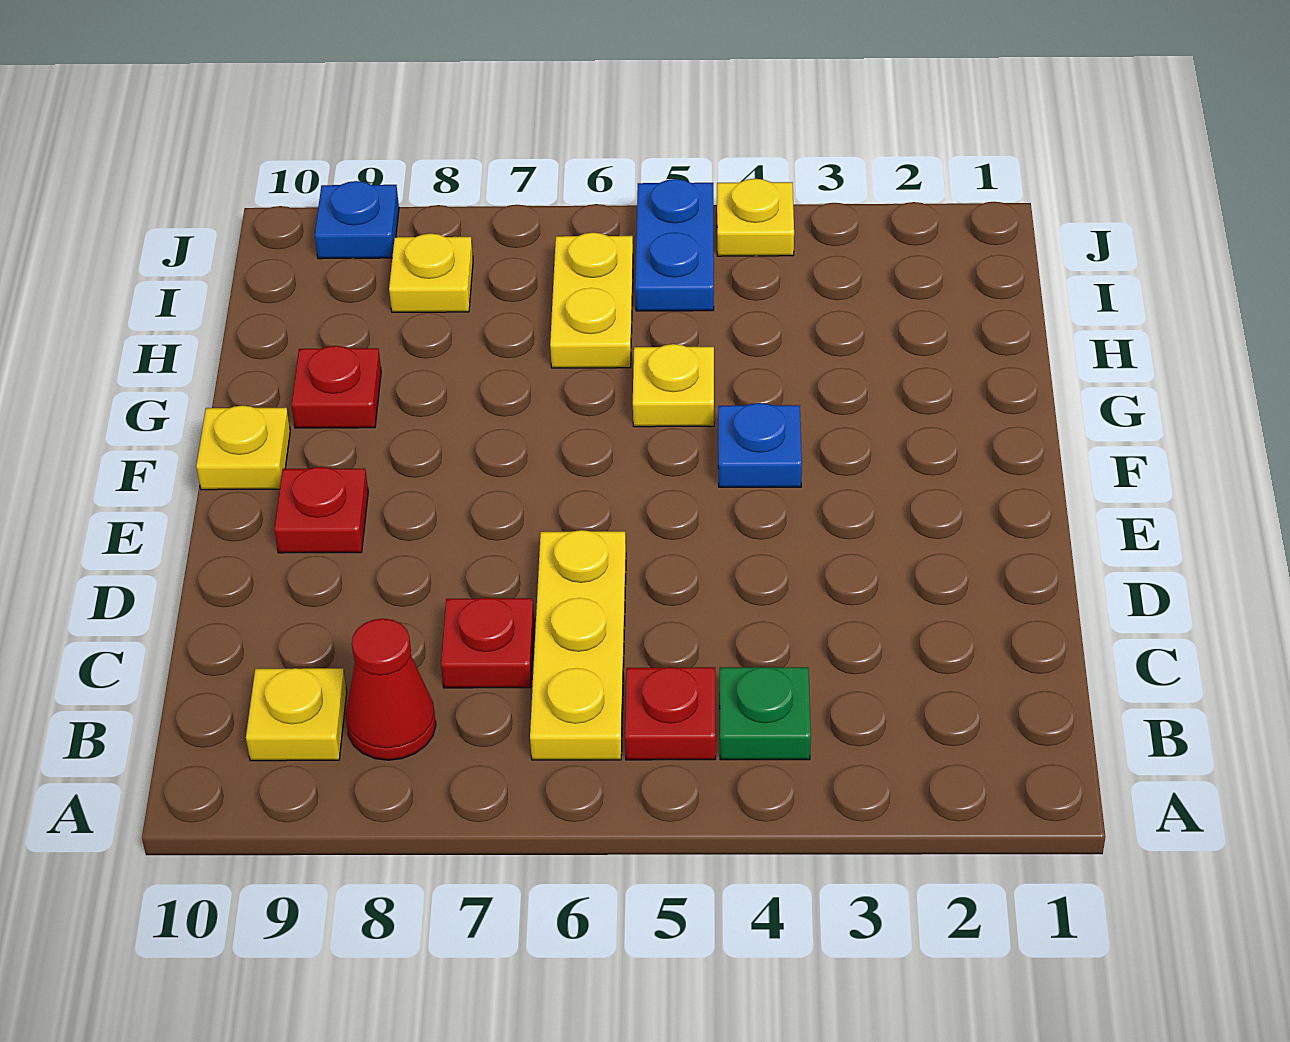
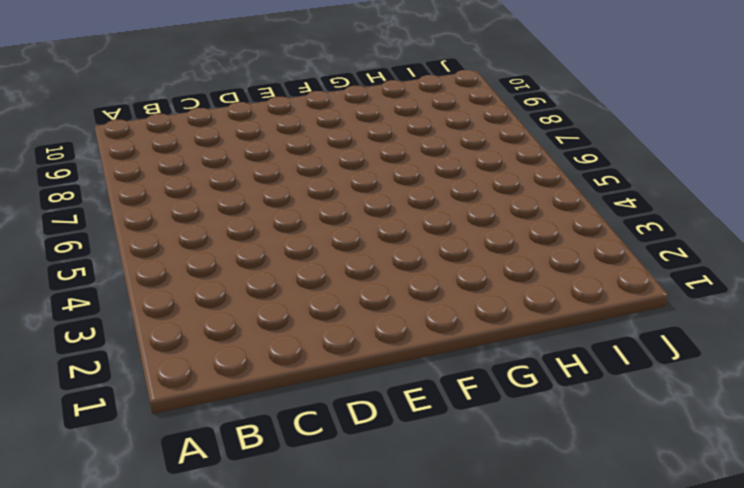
none -> green 1x1 plate [720,667,811,760]
none -> red 1x1 plate [625,667,716,760]
none -> yellow 1x3 plate [530,530,626,760]

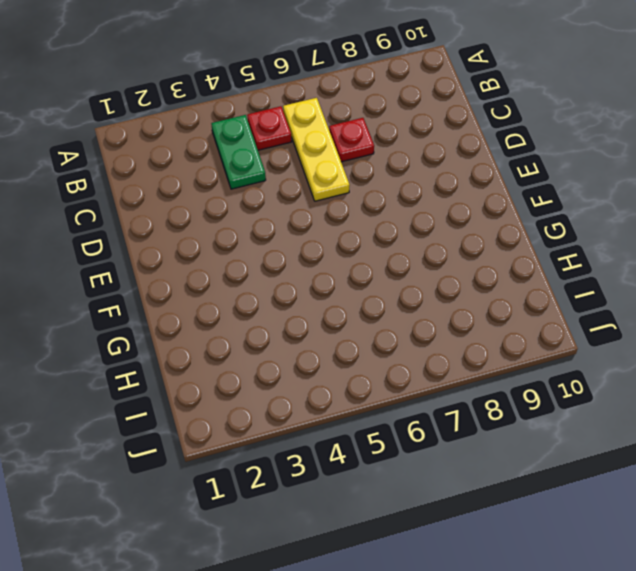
green 1x2 plate [211,115,266,189] -> green 1x1 plate [720,667,811,760]
none -> red 1x1 cone [346,619,436,760]
none -> yellow 1x1 plate [246,668,347,761]
none -> red 1x1 plate [274,467,368,553]

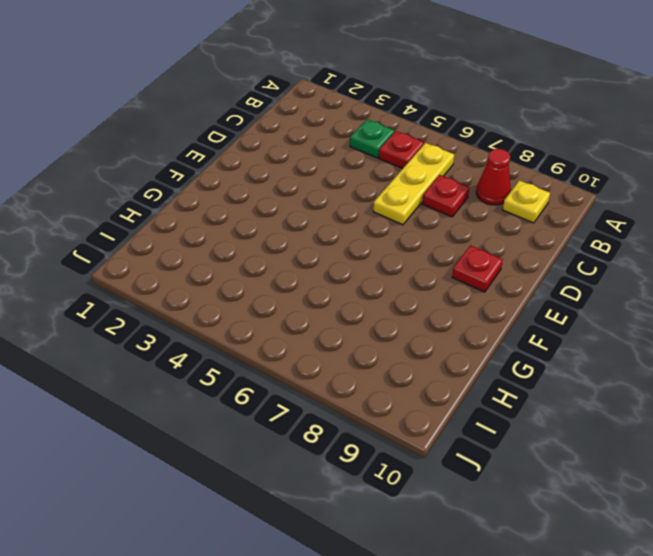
none -> blue 1x1 plate [718,403,802,487]
none -> yellow 1x1 plate [196,405,290,490]
none -> yellow 1x1 plate [633,344,714,427]

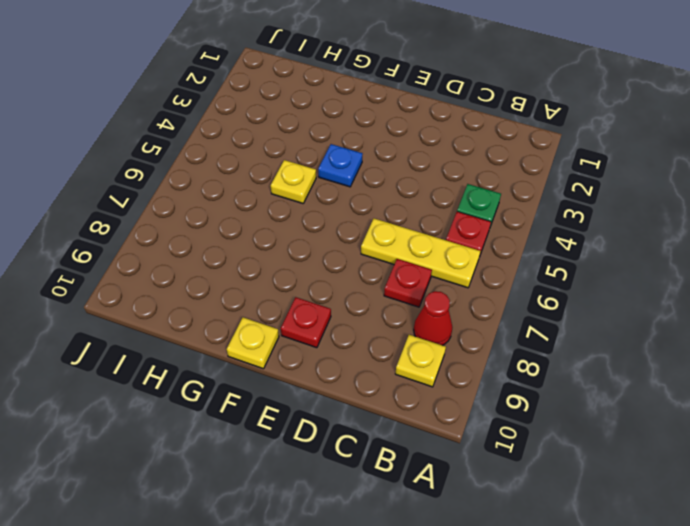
none -> red 1x1 plate [291,346,381,428]
none -> yellow 1x2 plate [550,232,633,368]
none -> blue 1x2 plate [635,179,714,311]

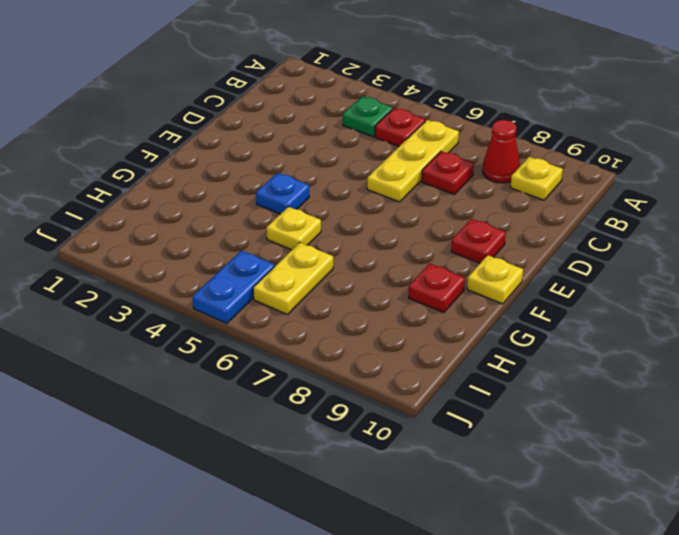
none -> yellow 1x1 plate [389,233,473,312]
none -> yellow 1x1 plate [717,179,794,256]
none -> blue 1x1 plate [315,181,399,259]

